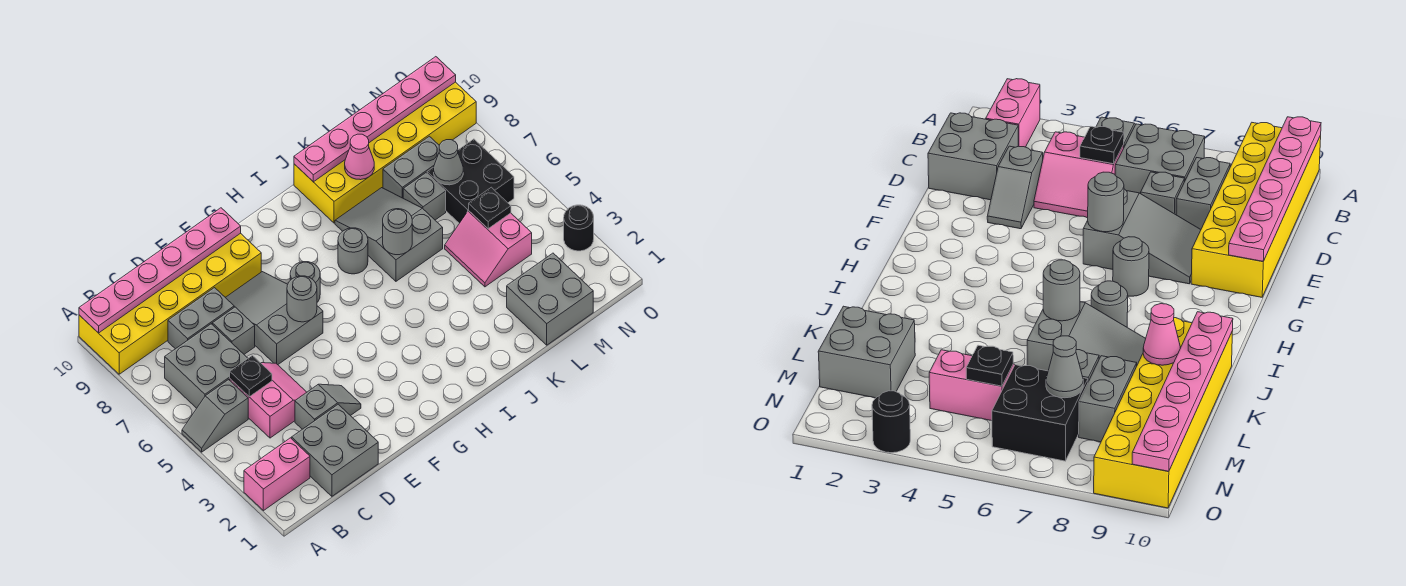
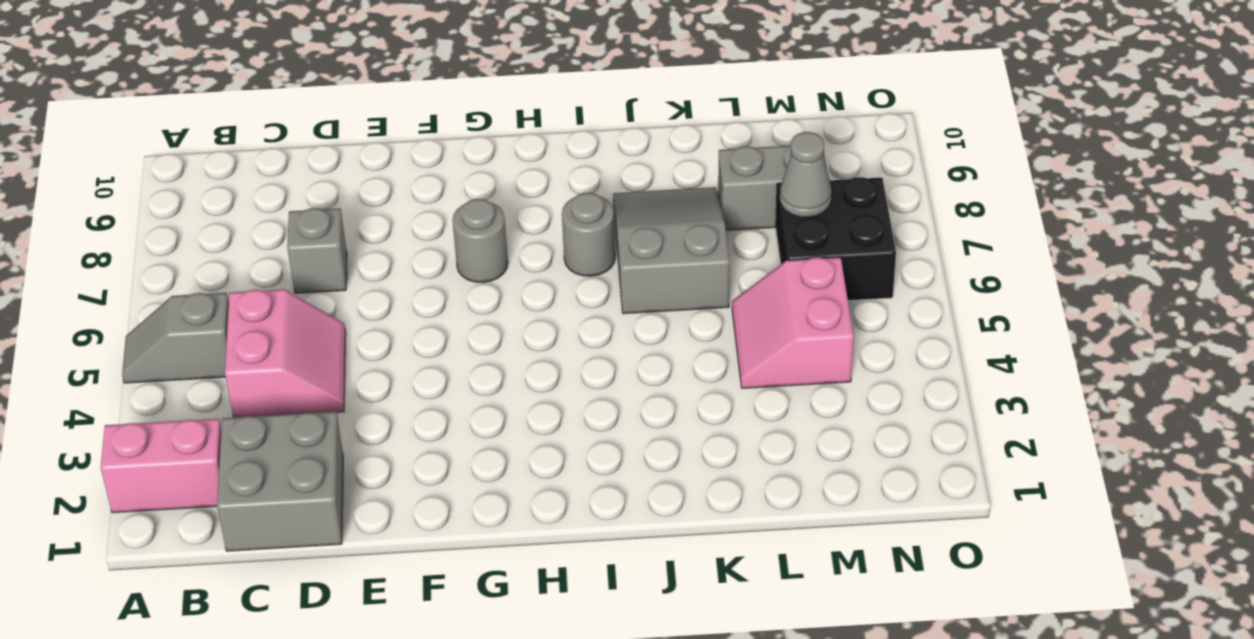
none -> yellow 2x6 brick [79,233,261,374]
none -> grey 2x2 brick [165,324,248,408]
none -> grey 1x2 brick [168,288,234,349]

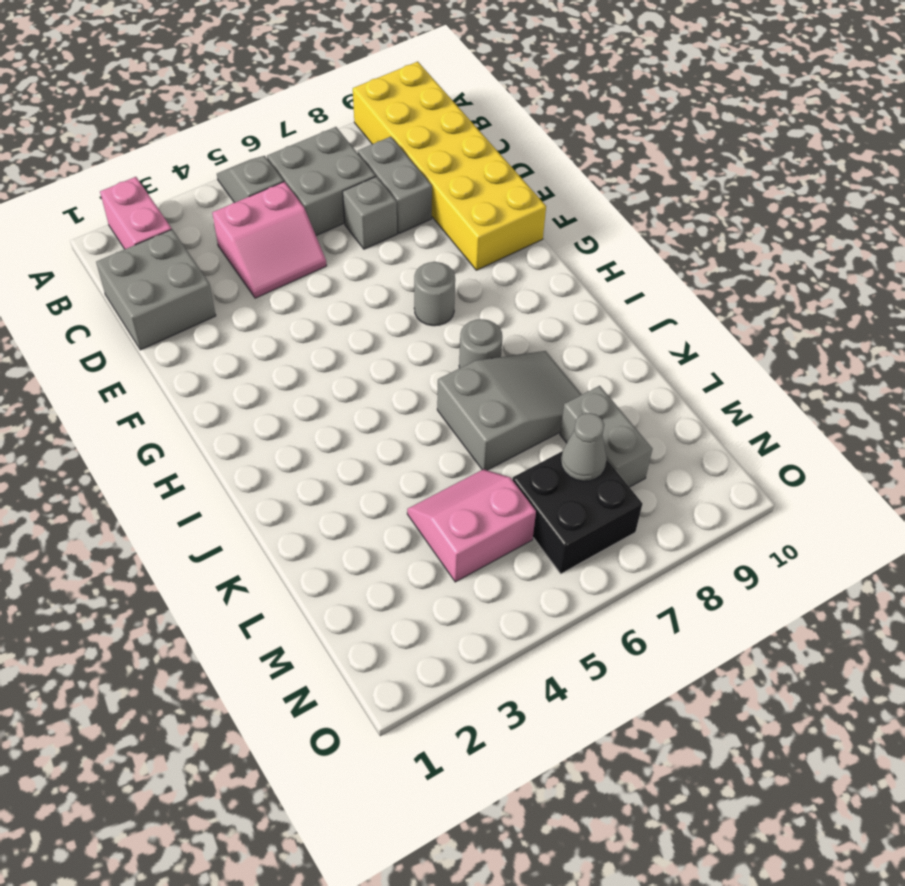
none -> grey 1x2 slope [295,384,361,429]
none -> grey 2x3 slope [225,272,323,365]
none -> yellow 2x6 brick [294,82,476,223]

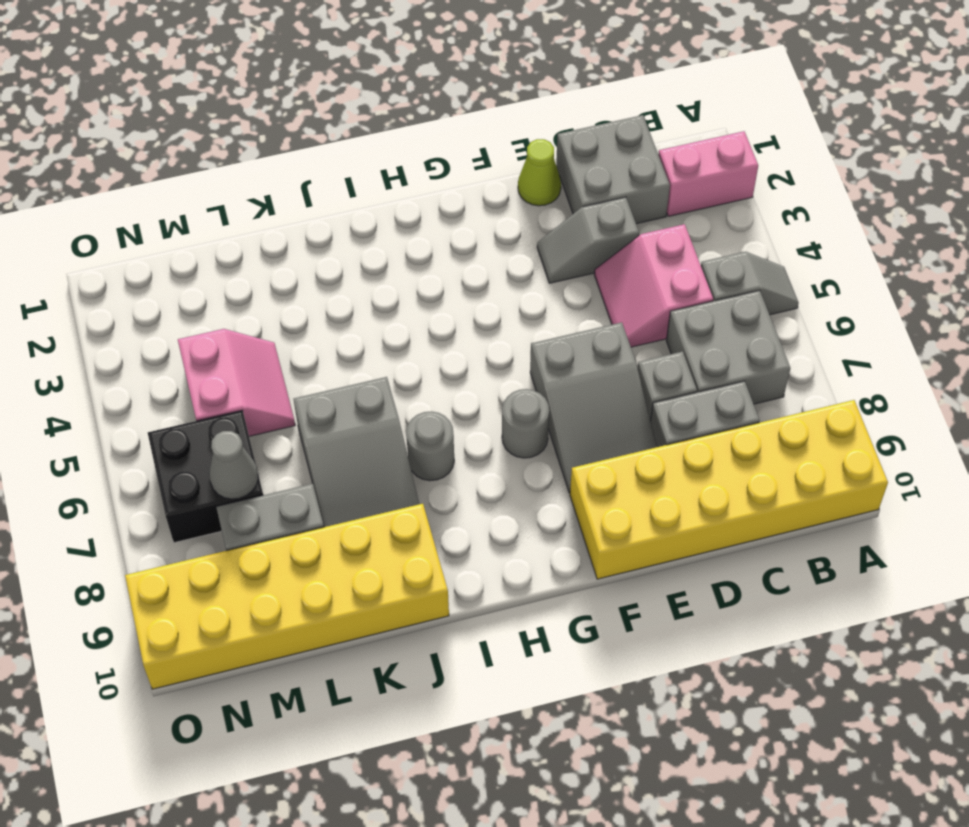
lime 1x1 cone [518,139,561,206] -> none
none -> grey 2x2 brick [507,253,593,345]
none -> grey 1x1 brick [403,173,446,220]
none -> black 1x1 round brick [564,205,594,251]

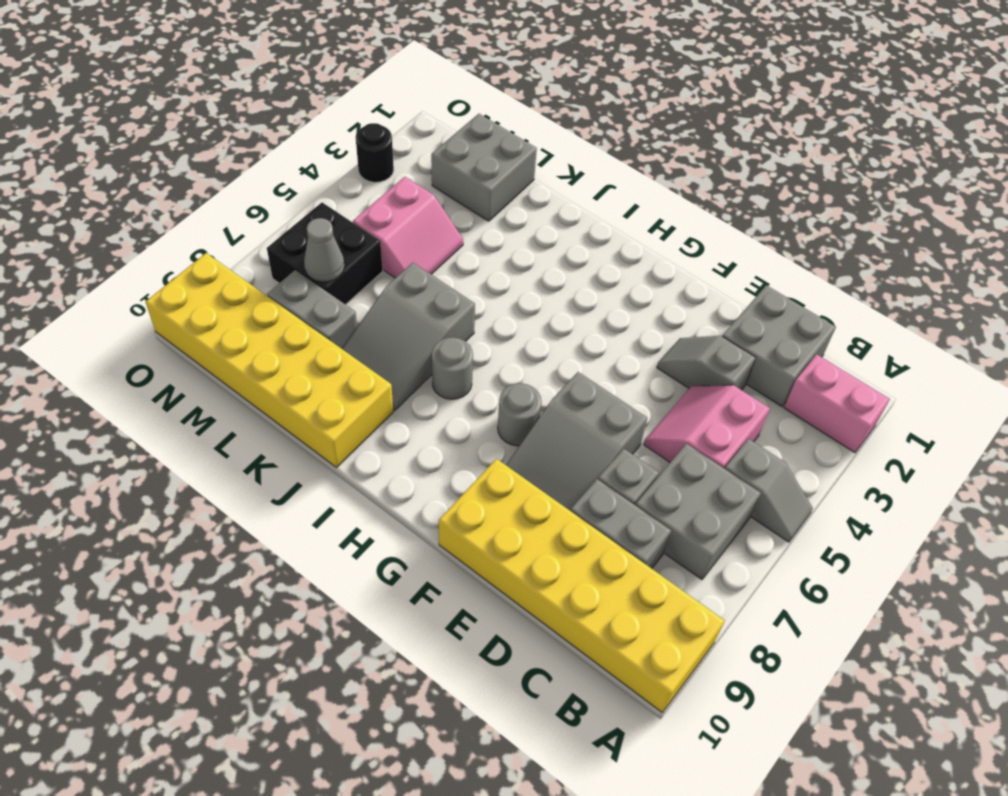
none -> grey 1x1 brick [403,173,446,220]
none -> pink 1x6 plate [79,208,241,333]
none -> black 1x1 plate [230,356,272,397]

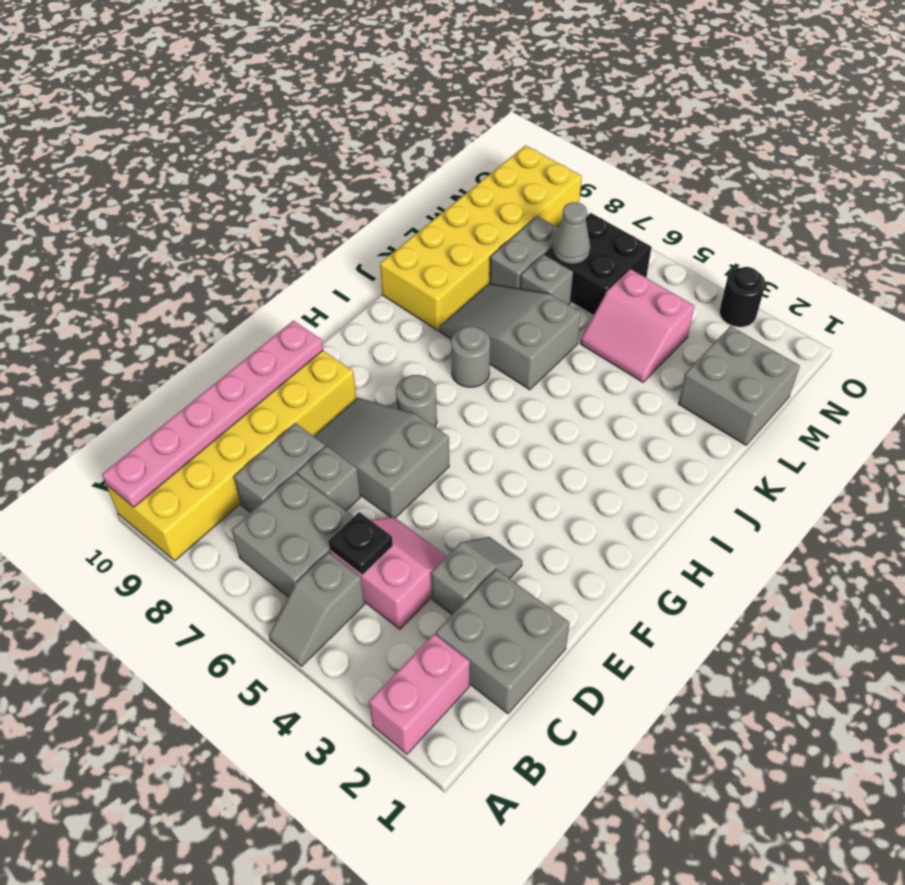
none -> grey 1x1 round brick [287,276,317,322]
none -> grey 1x1 round brick [383,209,412,255]
none -> pink 1x6 plate [294,57,456,182]

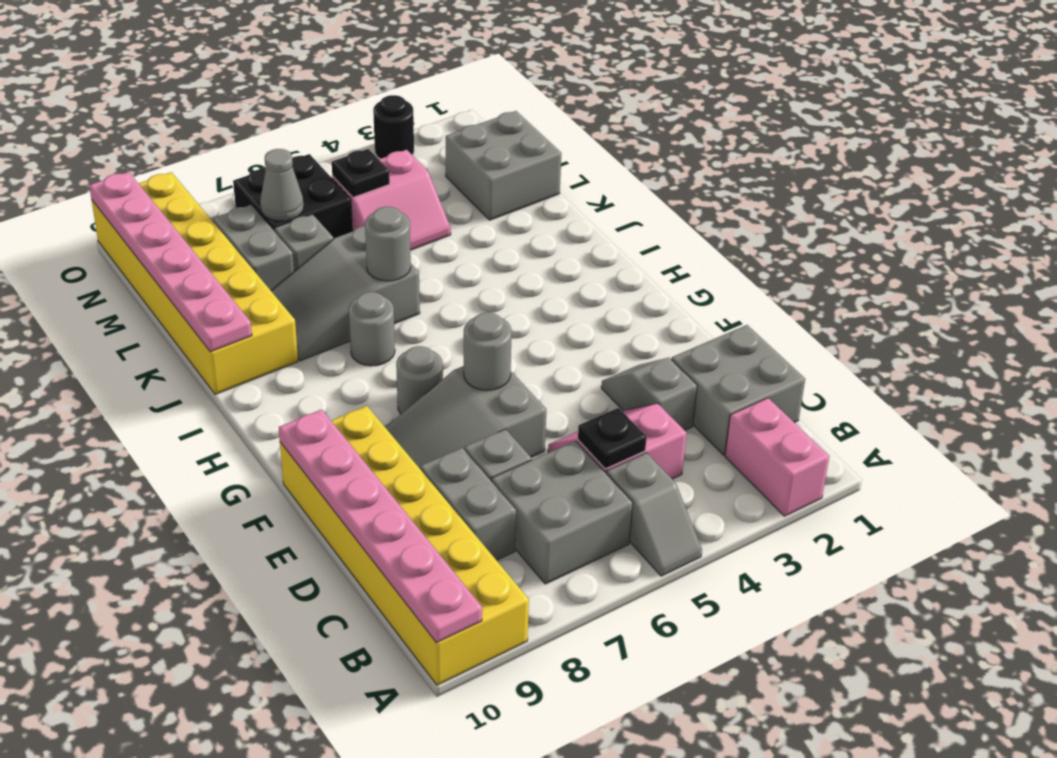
none -> pink 1x1 cone [345,134,374,180]

